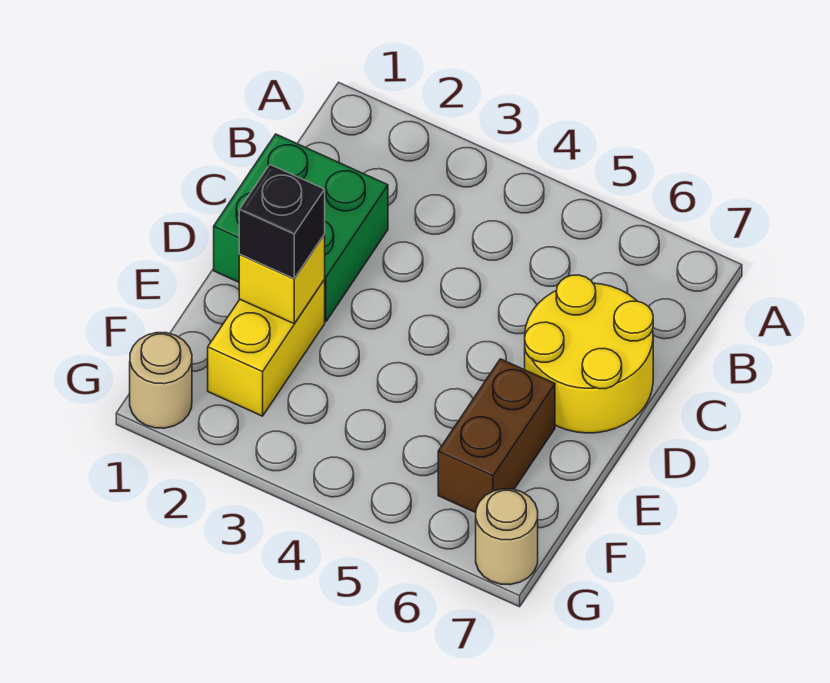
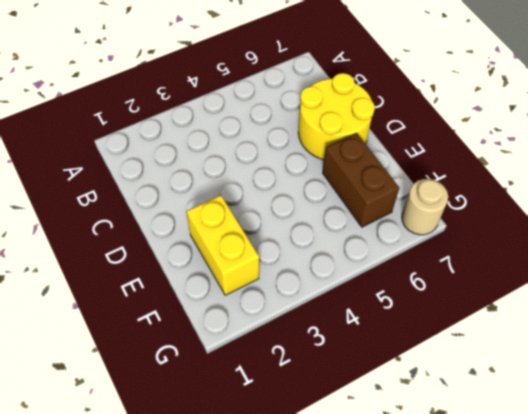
none -> green 2x2 brick [214,134,388,322]
none -> tan 1x1 round brick [130,333,192,428]

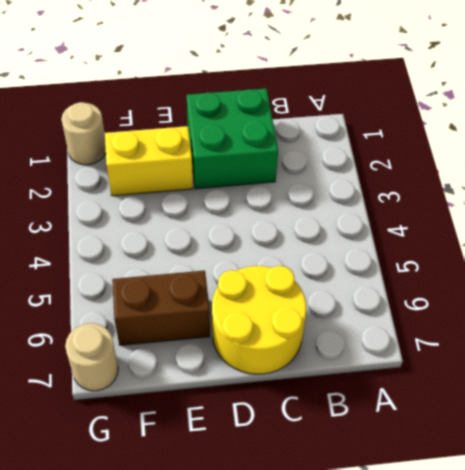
none -> yellow 1x1 brick [239,235,325,324]
none -> black 1x1 brick [239,165,325,278]

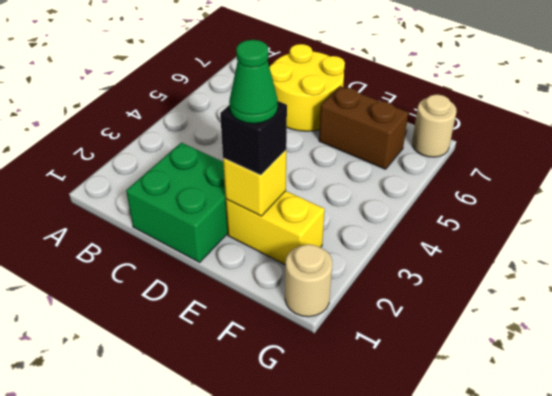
green 1x1 cone [229,40,278,124] -> none

